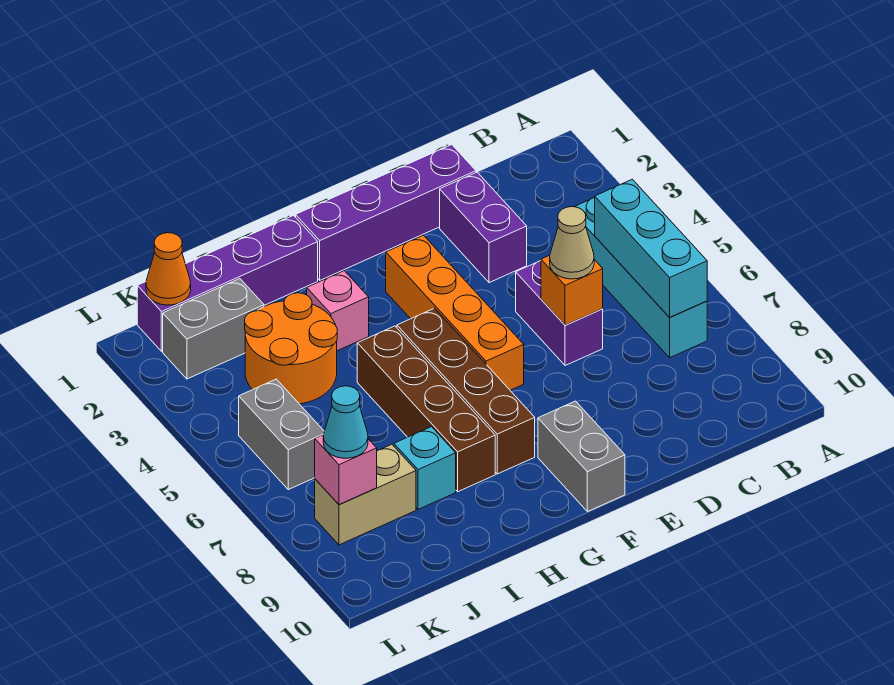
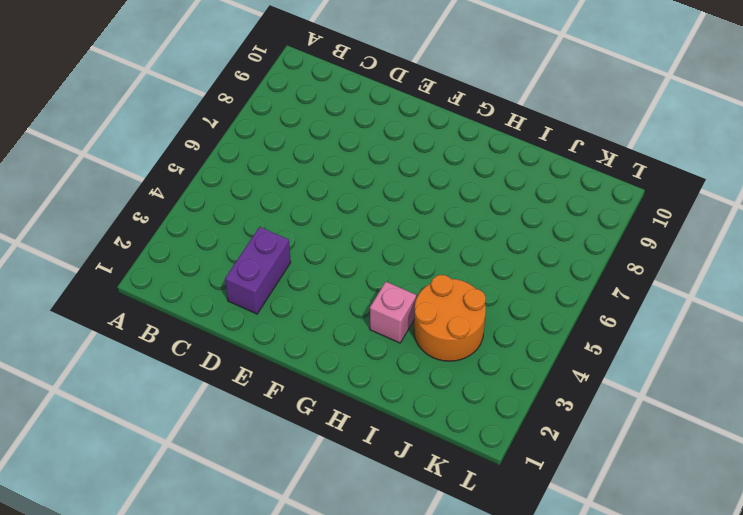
none -> cyan 1x4 brick [574,197,707,358]
none -> purple 1x4 brick [296,145,476,280]
none -> purple 1x2 brick [516,261,603,366]

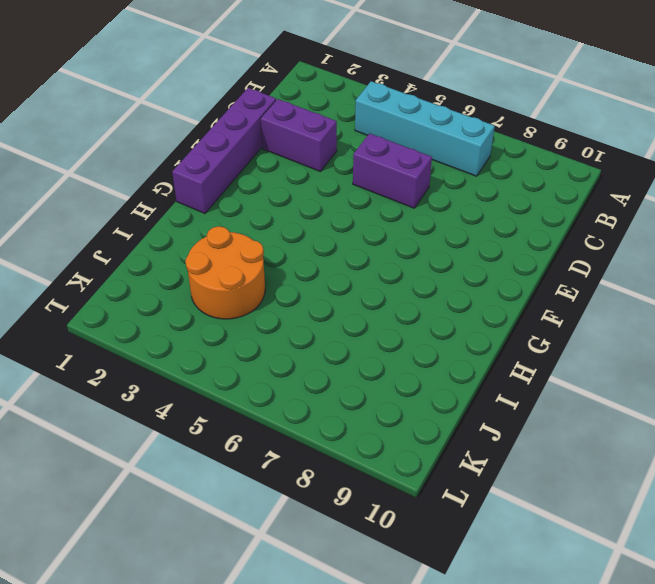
none -> orange 1x4 brick [386,235,524,390]
none -> grey 1x2 brick [538,401,625,512]
none -> brown 1x4 brick [397,308,535,474]

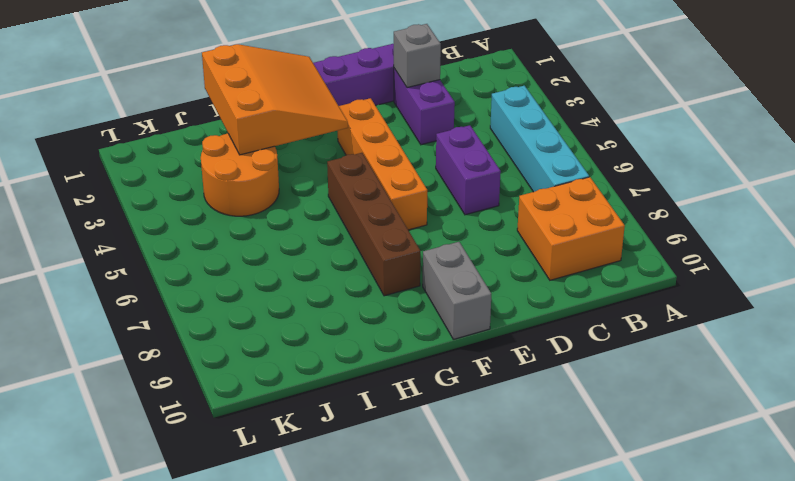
orange 2x2 brick [517,177,625,280] -> none
grey 1x1 brick [394,24,441,88] -> none
orange 3x3 slope [202,44,348,155] -> none
none -> purple 1x4 brick [137,215,318,351]
none -> pink 1x1 brick [307,271,369,351]
none -> brown 1x4 brick [357,326,495,492]

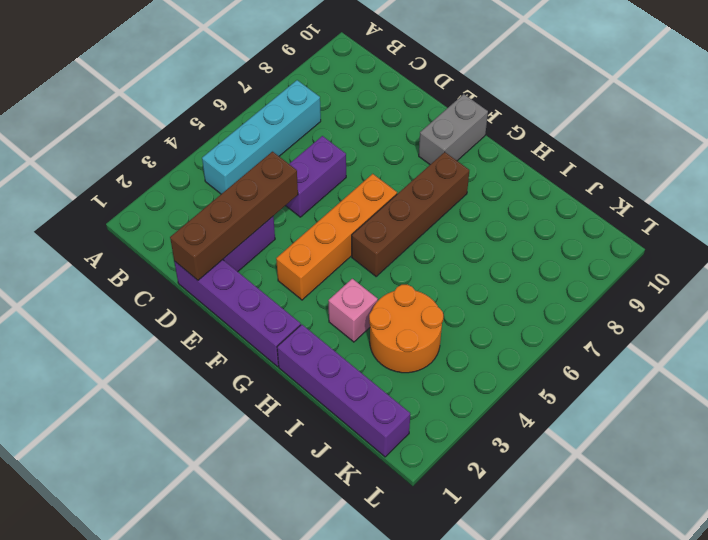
brown 1x4 brick [170,152,298,280] -> brown 1x4 brick moved to [357,326,495,492]
none -> cyan 1x1 brick [394,427,456,509]
none -> grey 1x2 brick [163,279,264,379]
none -> tan 1x2 brick [315,444,416,545]

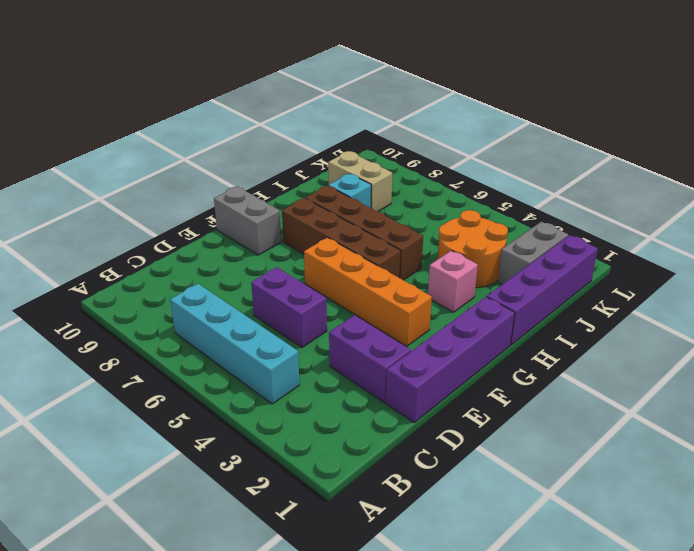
tan 1x2 brick [328,151,392,211] -> tan 1x2 brick turned to [315,444,416,545]
none -> grey 1x2 brick [239,379,324,490]
none -> cyan 1x3 brick [595,179,707,318]
none -> orange 1x1 brick [541,255,603,325]

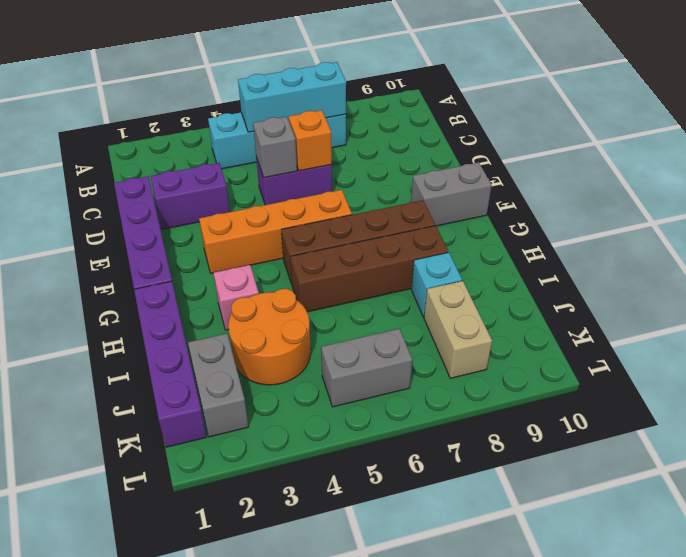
grey 1x1 brick [253,117,297,178] -> none
none -> orange 1x1 cone [146,233,191,305]
none -> pink 1x1 brick [315,435,377,504]
none -> tan 1x1 cone [550,207,594,279]

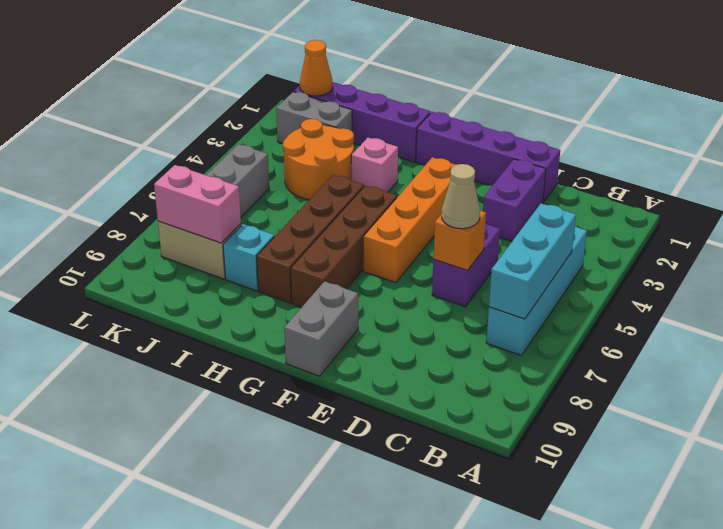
pink 1x2 brick [154,165,241,243] -> pink 1x1 brick [315,435,377,504]
none -> cyan 1x1 cone [323,386,368,458]

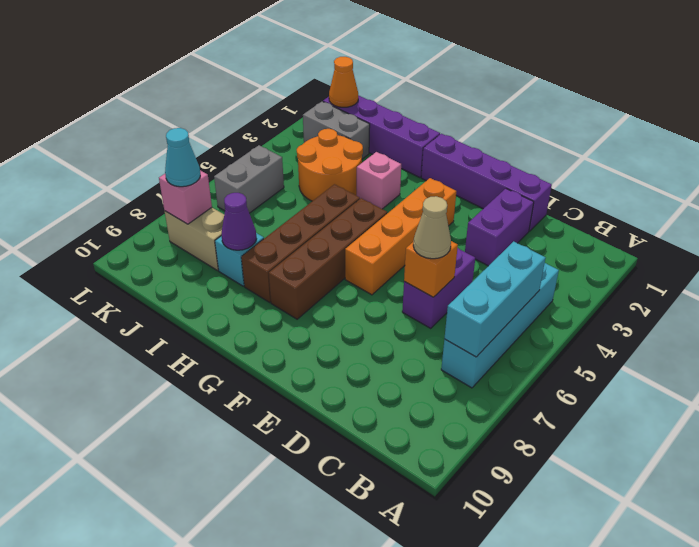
purple 1x1 cone [222,193,256,250] -> none
none -> grey 1x2 brick [538,401,625,512]

